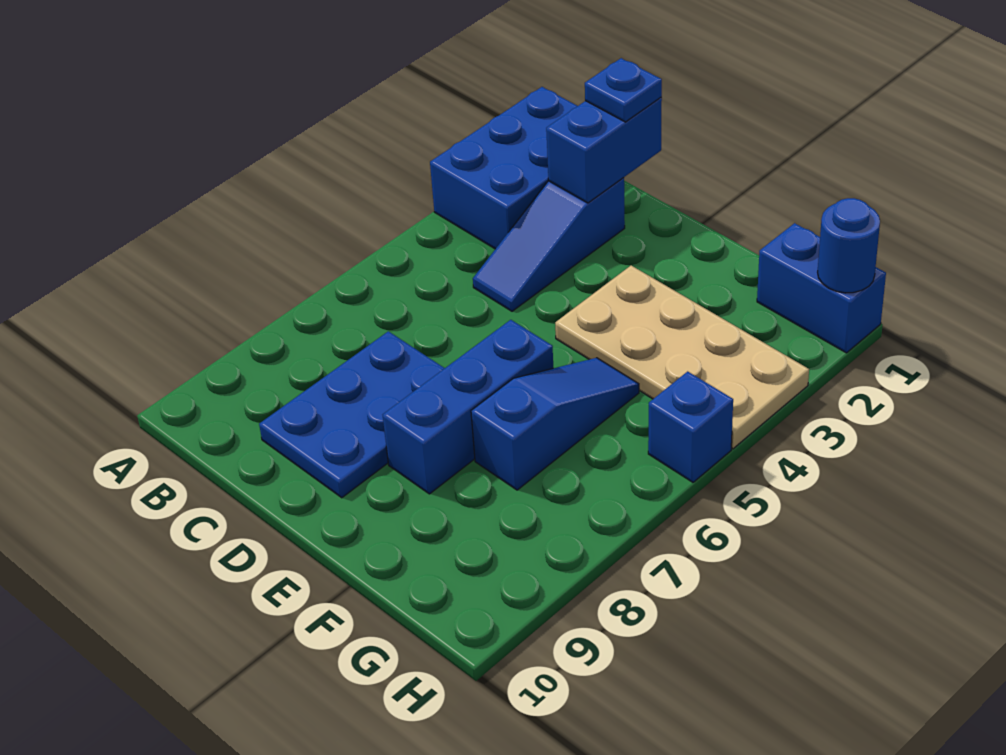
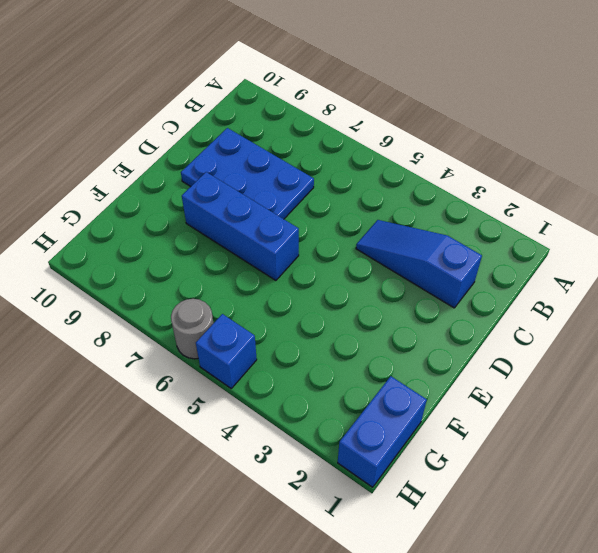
grey 1x1 round brick [171,299,213,359] -> none
none -> blue 2x3 brick [430,87,577,249]
none -> tan 2x4 plate [555,266,809,449]

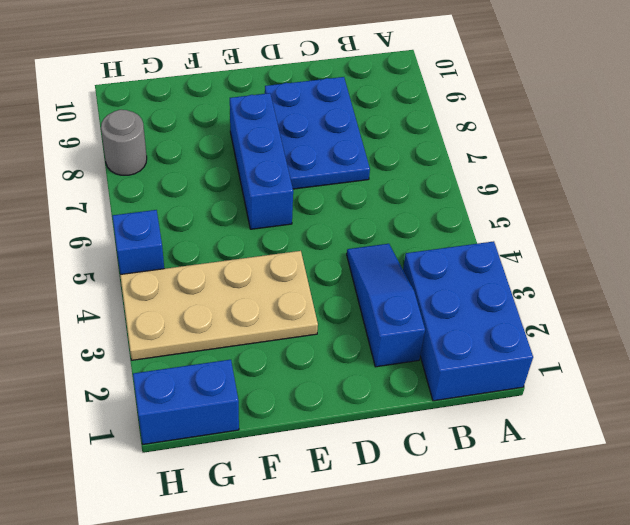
grey 1x1 round brick [101,110,147,175] -> none
none -> blue 1x3 slope [471,358,639,490]
none -> blue 1x2 brick [546,98,662,203]

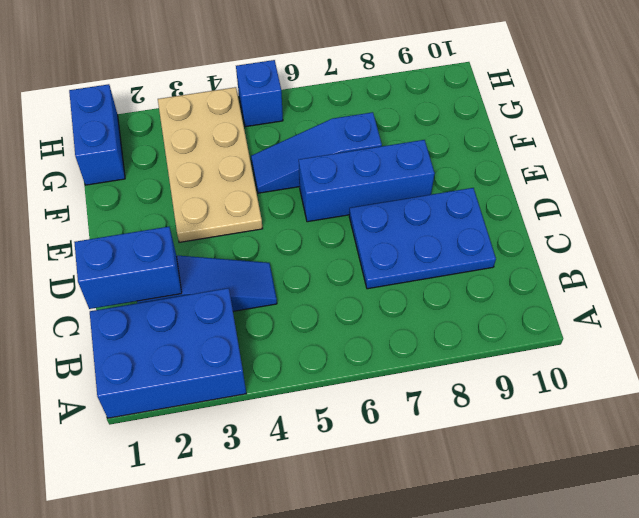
none -> blue 1x1 round brick [818,198,880,293]
none -> blue 1x1 plate [585,58,662,122]

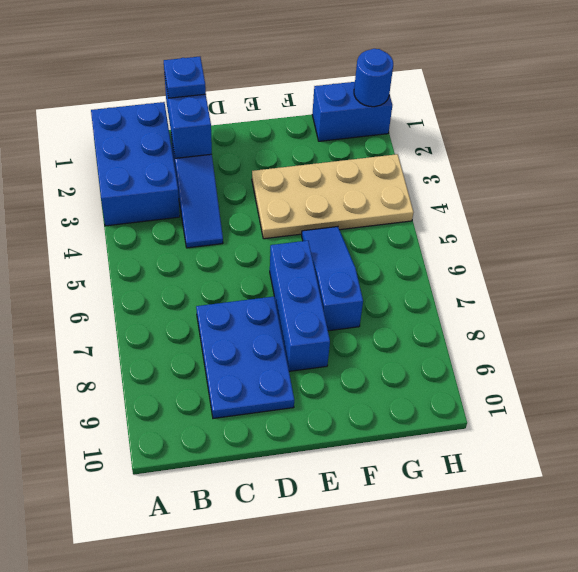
none -> blue 1x1 brick [648,371,733,482]

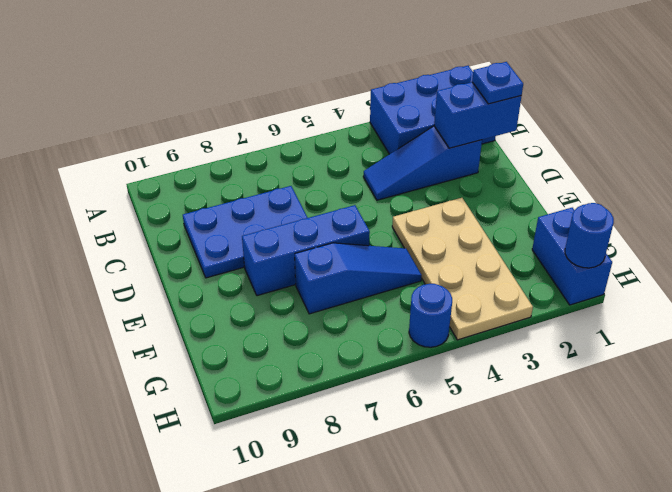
blue 1x1 round brick [409,284,452,347] -> blue 1x1 brick [648,371,733,482]

